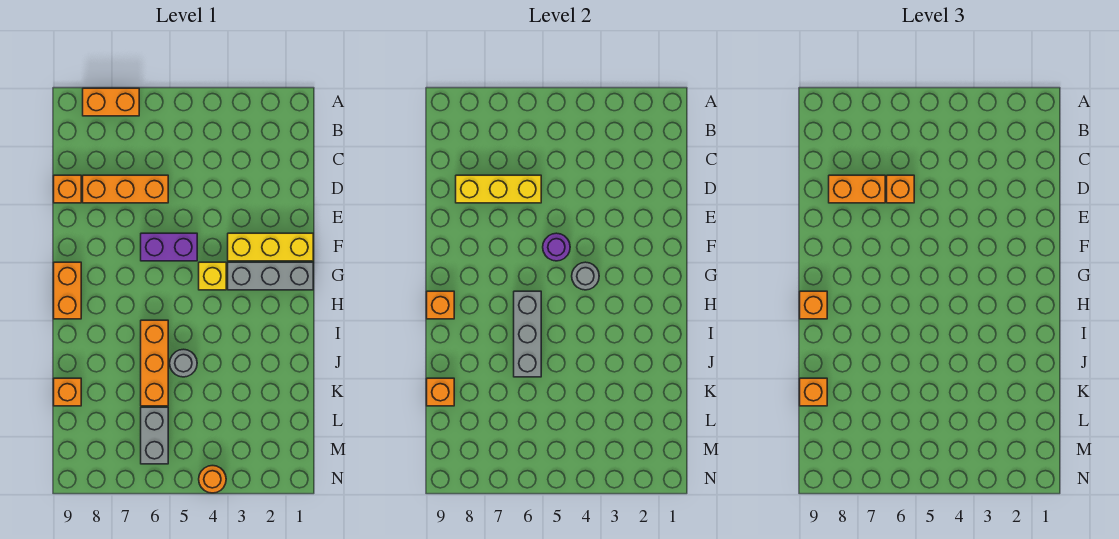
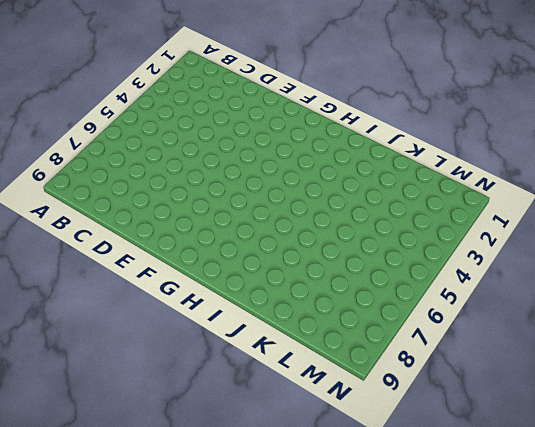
none -> orange 1x2 brick [83,88,139,116]
none -> orange 1x3 brick [83,175,168,203]
none -> orange 1x1 brick [54,175,81,203]

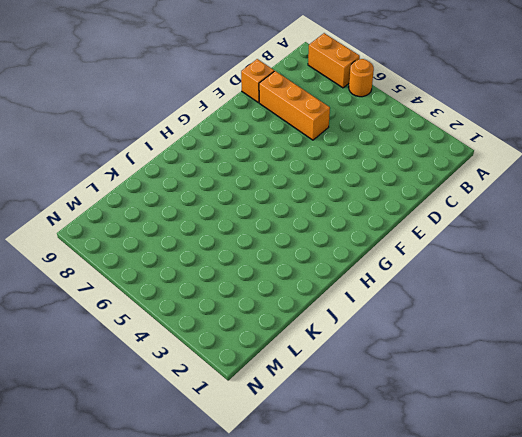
orange 1x1 round brick [349,59,374,97] -> orange 1x1 round brick moved to [199,466,226,493]
none -> yellow 1x3 brick [228,233,313,261]
none -> purple 1x2 brick [141,233,197,261]
none -> grey 1x3 brick [228,262,313,290]

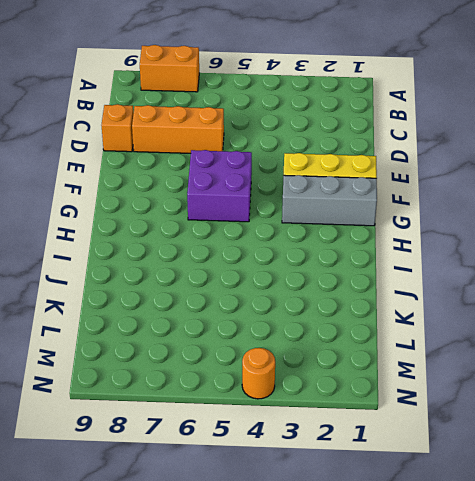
purple 2x2 brick [187,150,252,222] -> purple 1x2 brick [141,233,197,261]
none -> yellow 1x1 brick [199,262,226,290]
none -> orange 1x2 brick [54,262,81,319]
none -> orange 1x3 brick [141,320,168,406]

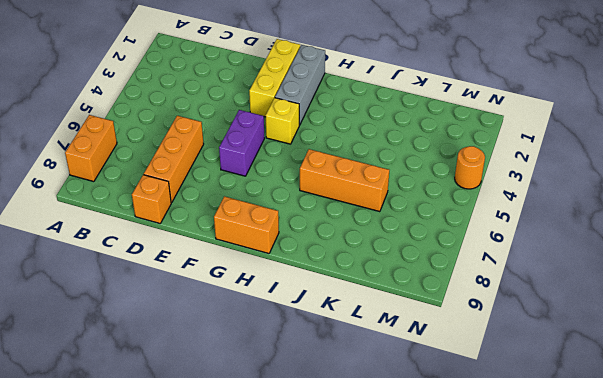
none -> grey 1x1 round brick [170,349,197,377]
none -> orange 1x1 brick [54,378,81,406]
none -> grey 1x2 brick [141,407,168,464]

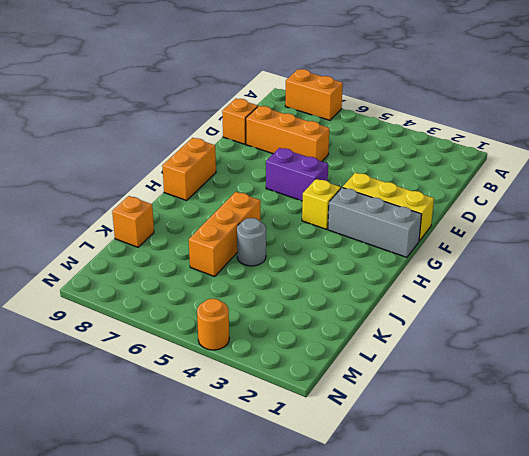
none -> grey 1x2 brick [141,407,168,464]
none -> yellow 1x3 brick [456,175,541,203]
none -> purple 1x1 round brick [543,233,570,261]

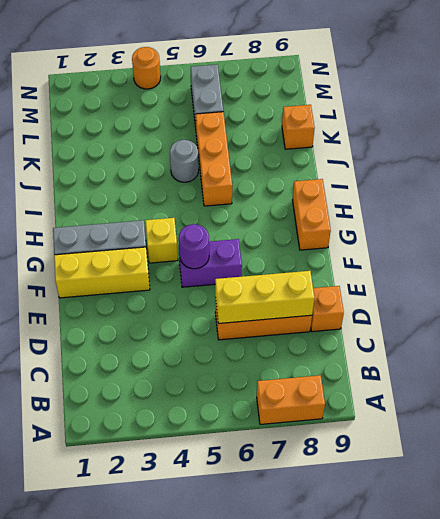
none -> grey 1x1 round brick [572,262,599,290]
none -> grey 1x3 brick [514,291,541,377]
none -> orange 1x1 brick [427,291,454,319]

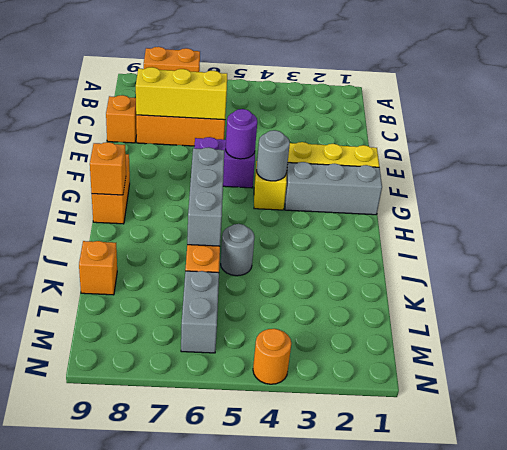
none -> orange 1x1 brick [427,378,454,406]
none -> orange 1x1 brick [887,175,914,203]
none -> orange 1x2 brick [829,175,885,203]

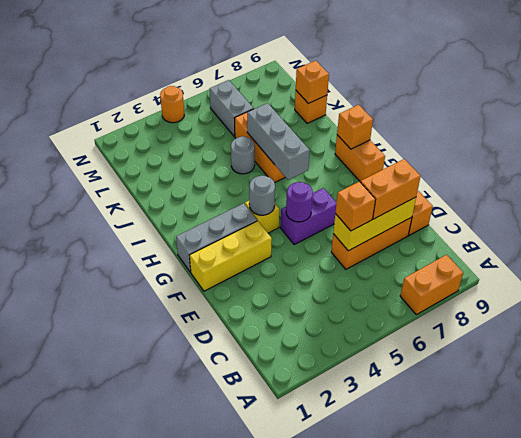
none -> orange 1x1 brick [800,291,827,319]
none -> orange 1x1 brick [800,378,827,406]

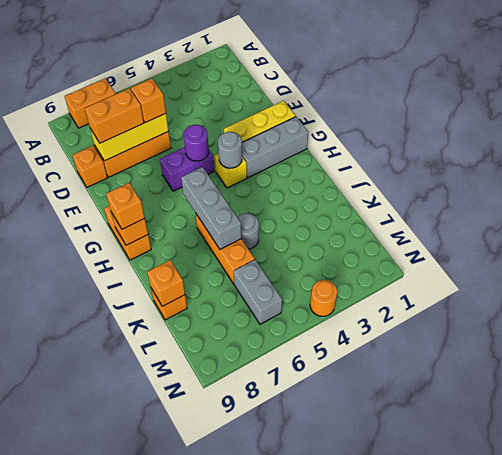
none -> orange 1x1 brick [800,378,827,406]

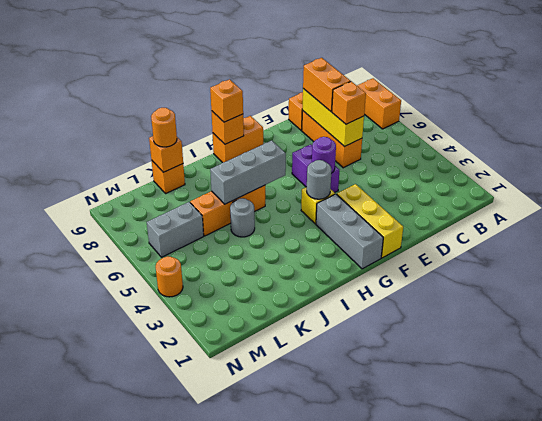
orange 1x1 round brick [151,108,177,147] -> orange 1x1 brick [800,378,827,406]

